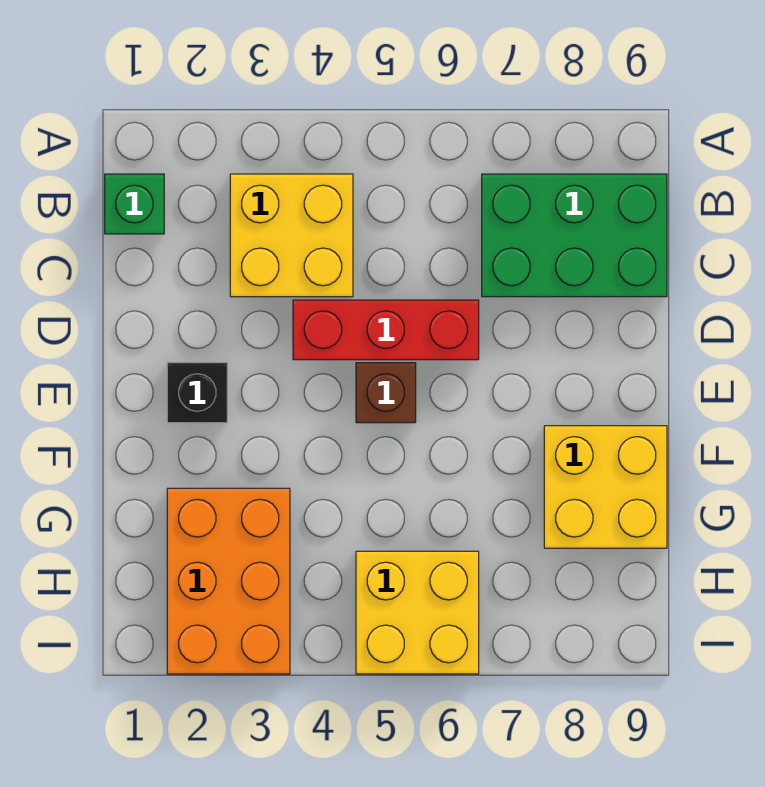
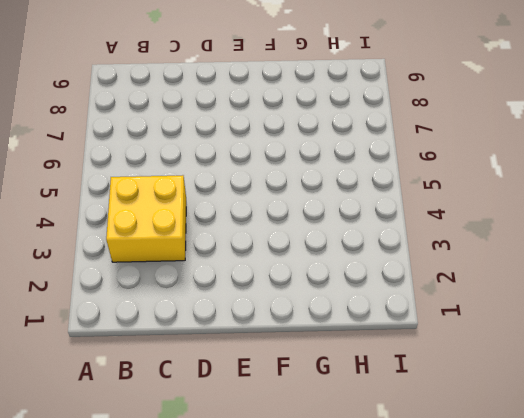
none -> green 1x1 brick [105,174,164,234]
none -> green 2x3 brick [482,174,667,297]

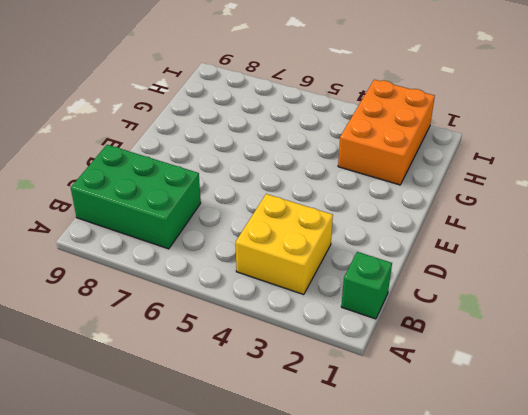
none -> red 1x3 brick [293,300,479,360]
none -> black 1x1 brick [167,363,227,423]

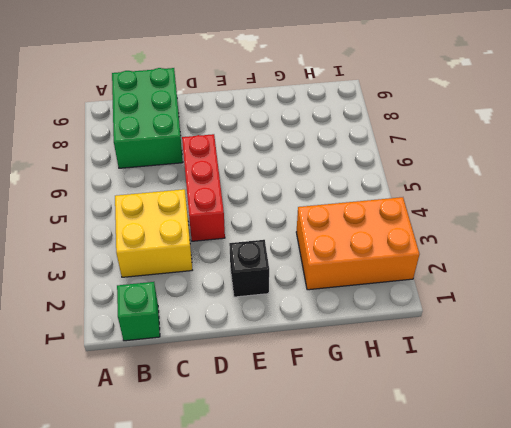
none -> brown 1x1 brick [356,363,416,423]
none -> yellow 2x2 brick [544,426,667,548]

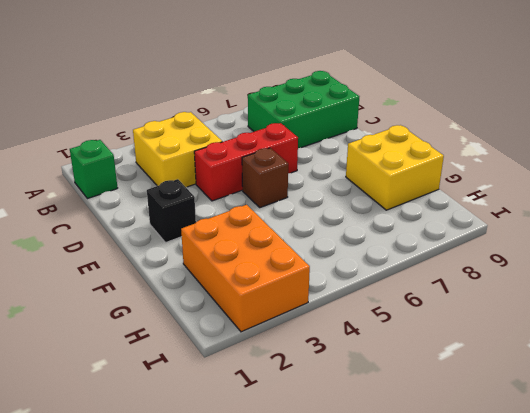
none -> yellow 2x2 brick [356,551,479,674]

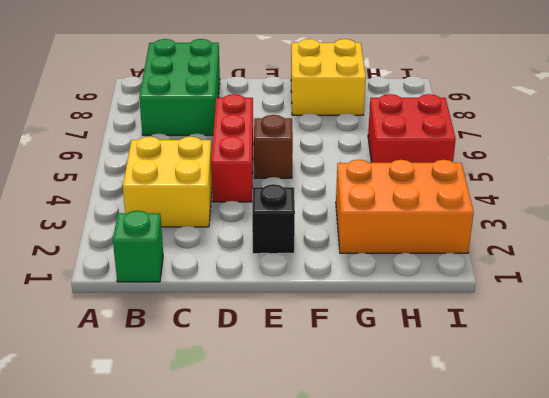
red 2x2 brick [368,94,456,163] -> yellow 2x2 brick [356,551,479,674]

